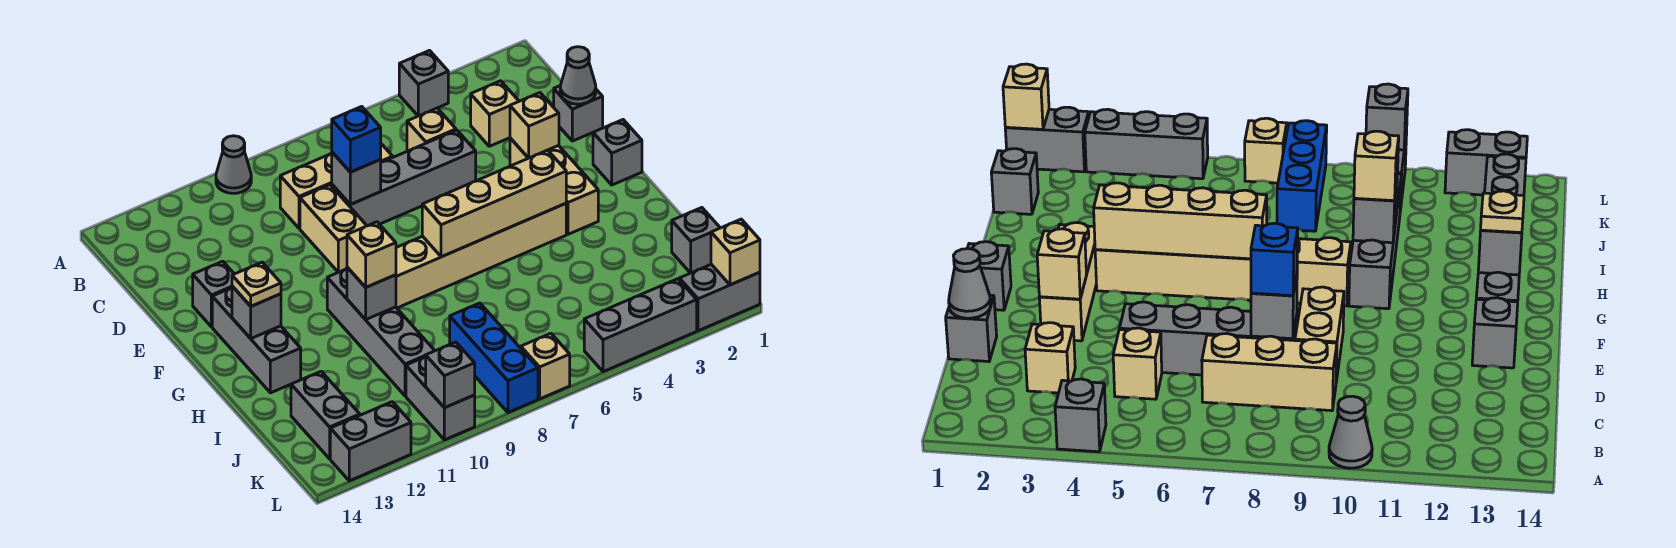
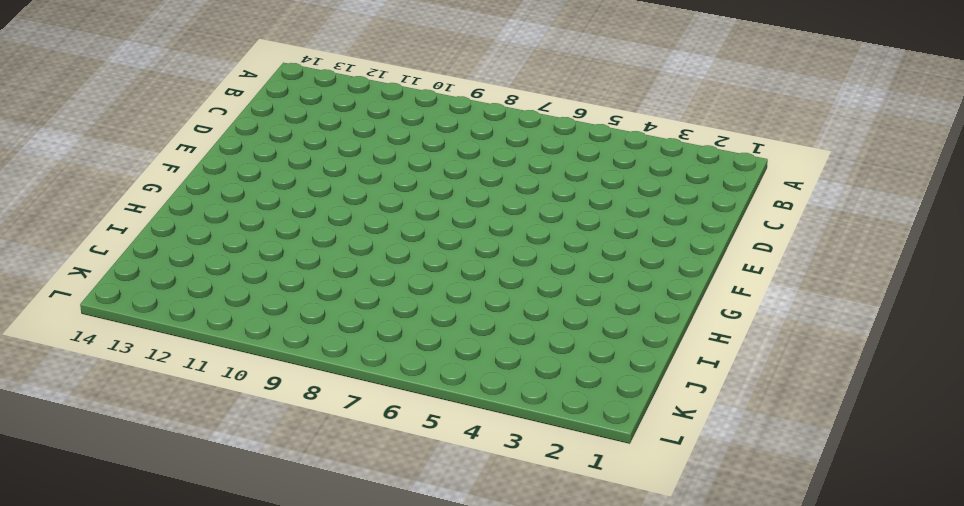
none -> grey 1x1 brick [399,51,448,116]
none -> grey 1x1 cone [216,136,251,193]
none -> tan 1x1 brick [471,81,519,146]
none -> tan 1x1 brick [407,108,456,151]

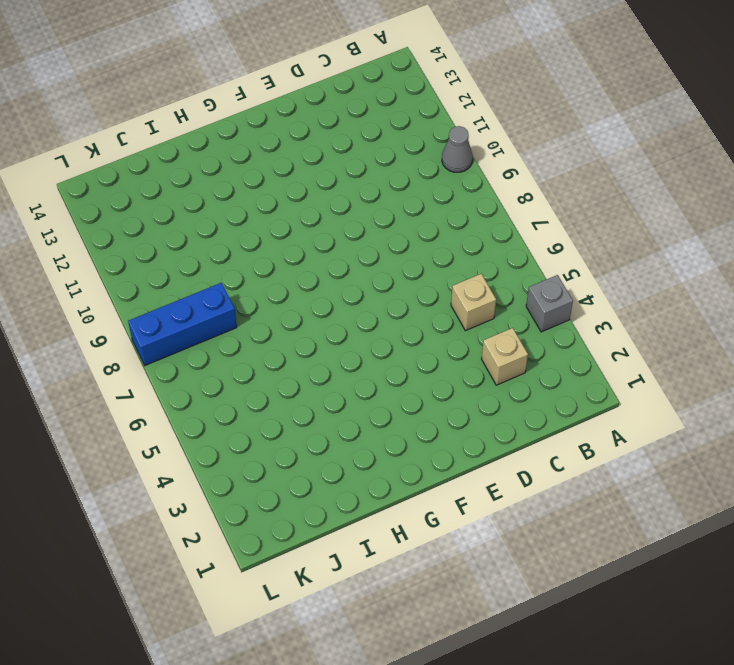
none -> tan 1x3 brick [280,144,393,228]
none -> grey 1x1 brick [554,86,603,141]
none -> grey 1x4 brick [332,130,476,226]
none -> tan 1x2 brick [300,185,367,272]

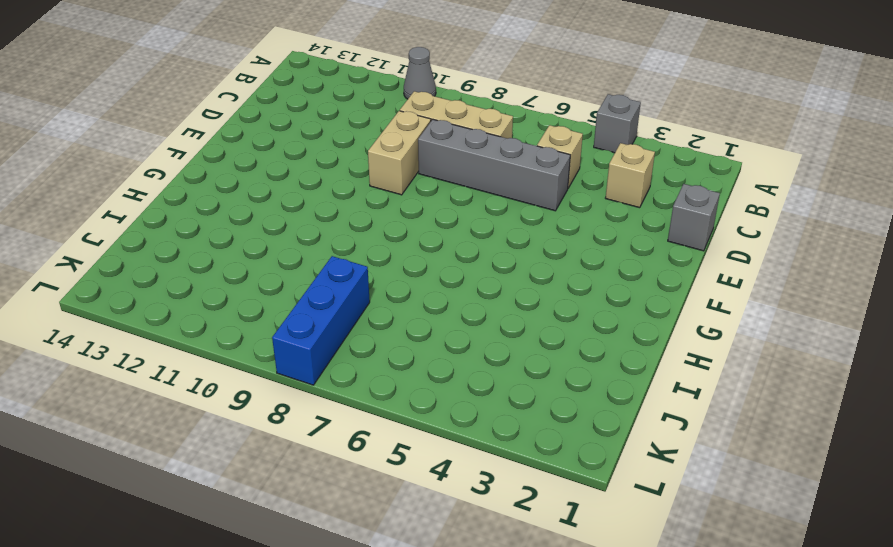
none -> tan 1x3 brick [510,138,598,234]
none -> grey 1x1 brick [193,261,234,327]
none -> grey 1x1 brick [593,120,642,185]
none -> grey 1x3 brick [212,288,301,393]

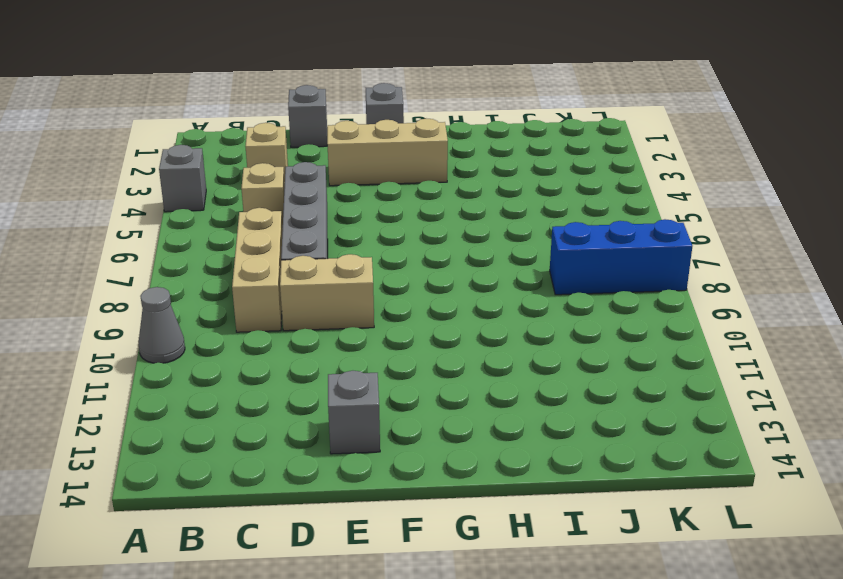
none -> grey 1x3 brick [212,288,301,393]
none -> tan 1x6 brick [396,204,566,308]
none -> grey 1x4 brick [327,269,435,396]
none -> grey 1x1 brick [672,208,720,273]

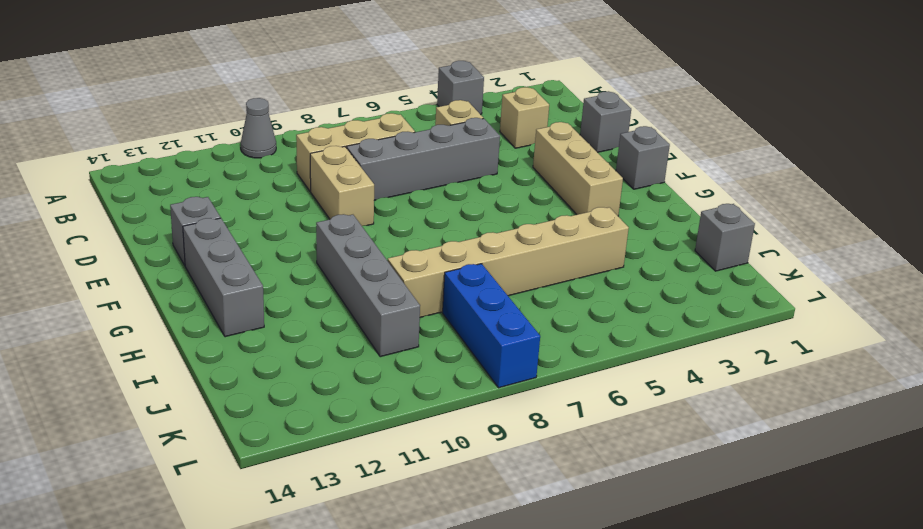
tan 1x6 brick [388,207,629,317] -> tan 1x6 brick moved to [396,204,566,308]
none -> grey 1x2 brick [291,371,360,459]
none -> grey 1x2 brick [406,357,475,440]
none -> grey 1x2 brick [679,264,760,331]
none -> grey 1x3 brick [584,279,697,372]

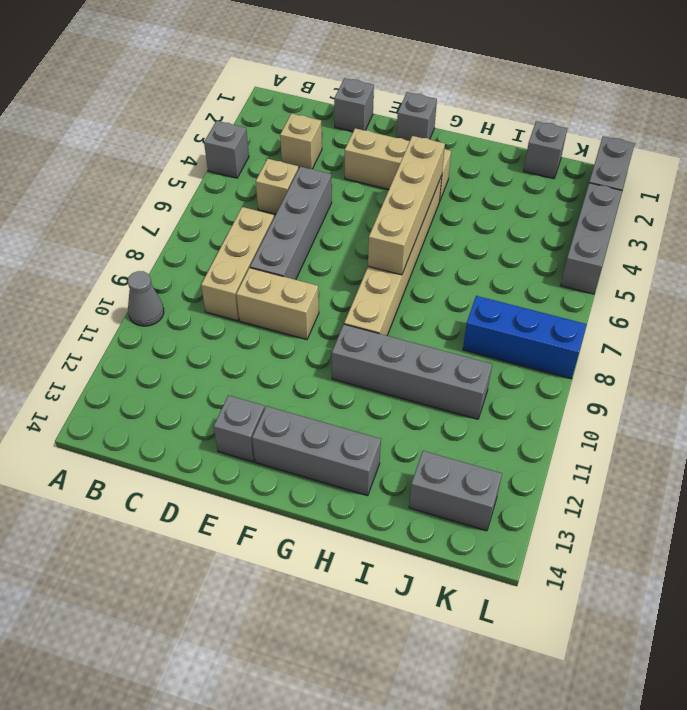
none -> grey 1x2 brick [406,357,475,440]
none -> tan 1x1 brick [521,333,570,399]
none -> grey 1x2 brick [330,402,411,481]
none -> grey 1x1 cone [560,47,596,104]

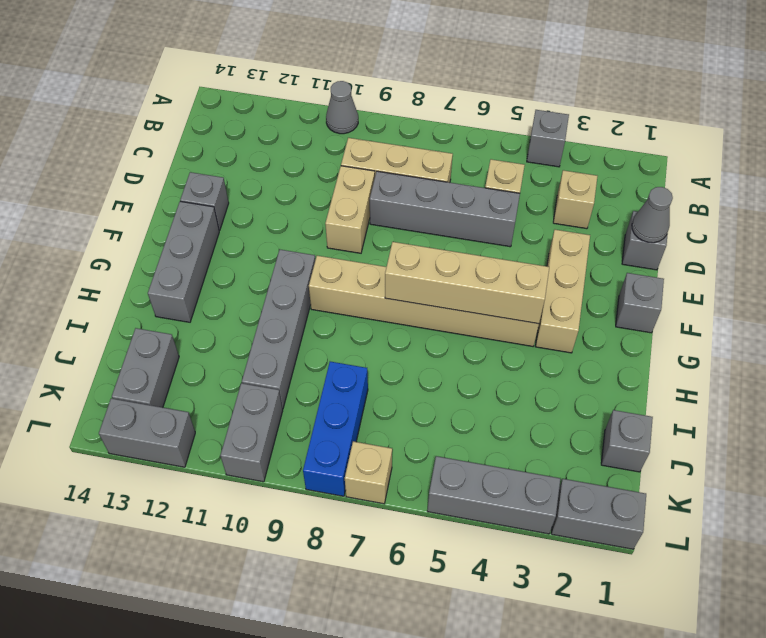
none -> grey 1x1 brick [332,152,381,204]
none -> tan 1x1 brick [510,93,559,158]
none -> grey 1x1 brick [232,286,281,338]
none -> grey 1x1 brick [347,267,396,320]

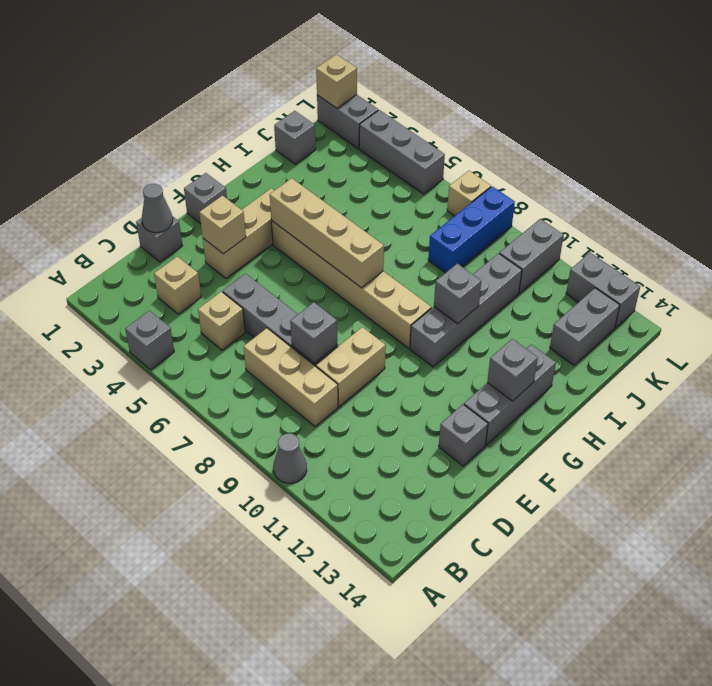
none -> grey 1x1 brick [426,342,475,408]
none -> blue 1x1 brick [332,107,381,172]
none -> tan 1x1 plate [232,262,281,306]
none -> tan 1x1 brick [347,222,396,287]

